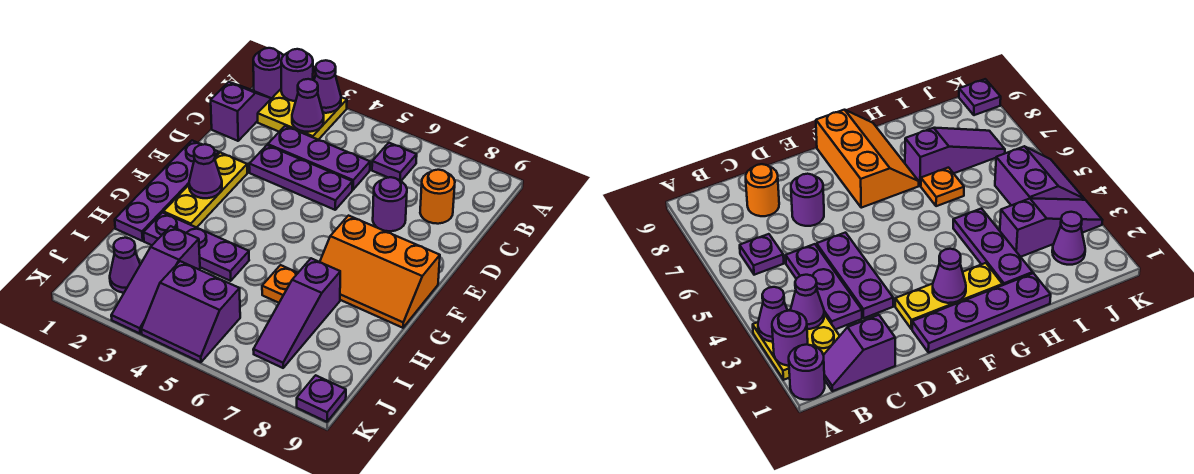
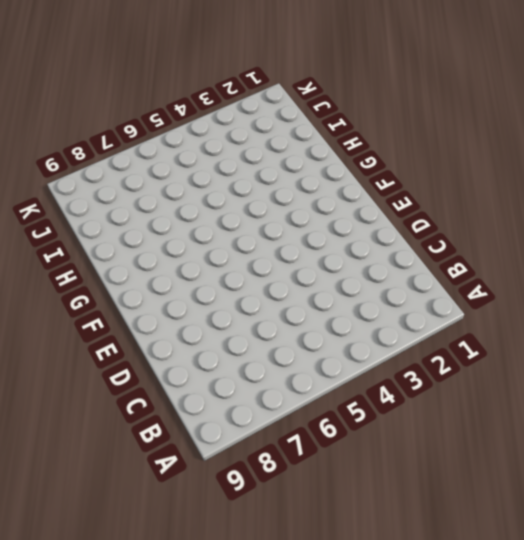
none -> purple 1x1 round brick [253,48,283,98]
none -> yellow 2x2 plate [258,89,347,140]
none -> purple 1x2 slope [211,82,272,141]

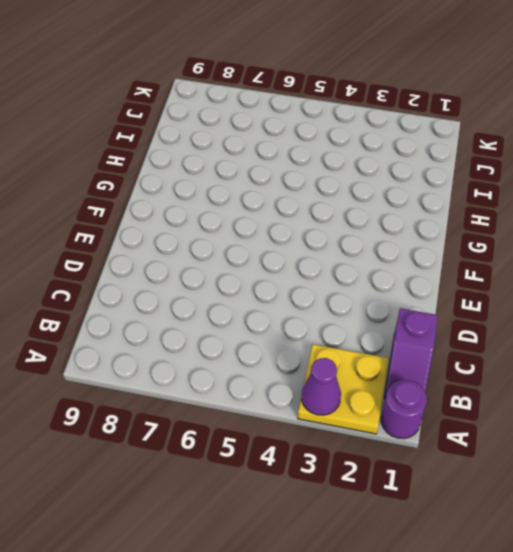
none -> purple 1x1 plate [372,143,417,181]
none -> purple 1x3 plate [268,126,370,190]
none -> orange 1x1 round brick [420,170,455,224]

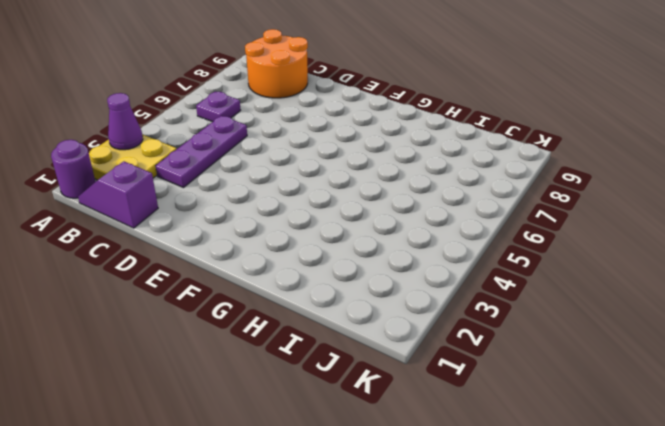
orange 2x2 round brick [245,29,308,98] -> orange 1x1 round brick [420,170,455,224]
none -> purple 1x3 plate [249,145,353,210]
none -> purple 1x1 round brick [373,177,407,231]
none -> purple 1x4 plate [115,141,219,241]

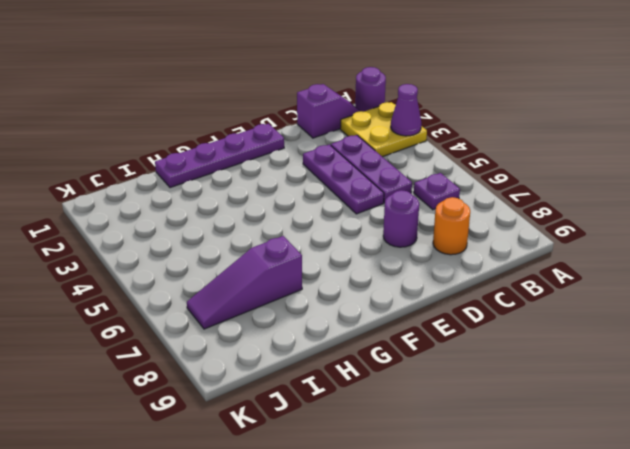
none -> yellow 1x3 plate [163,153,247,228]
none -> orange 2x3 slope [320,216,440,328]
none -> purple 1x3 plate [143,213,249,281]

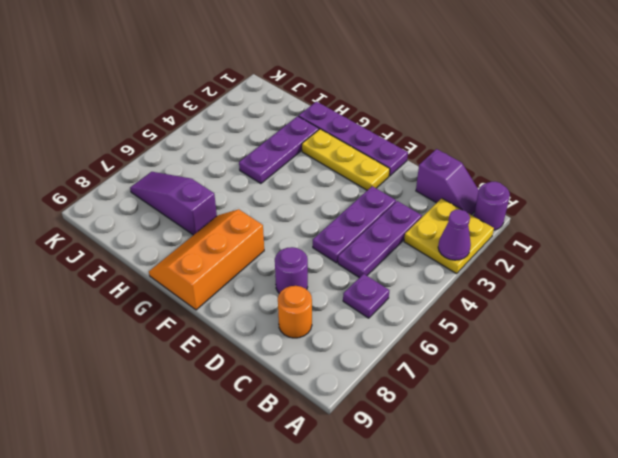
none -> orange 1x1 plate [262,265,298,303]
none -> purple 1x3 slope [111,226,200,334]
none -> purple 1x1 cone [110,238,140,293]

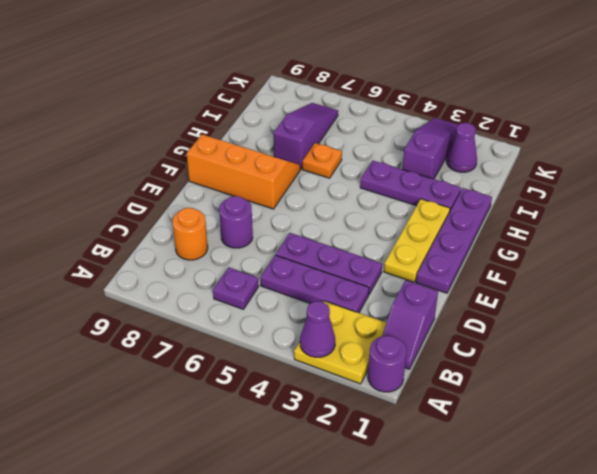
none -> purple 2x2 slope [141,261,240,362]
none -> purple 1x1 plate [297,375,346,422]
none -> purple 1x1 round brick [281,49,313,101]

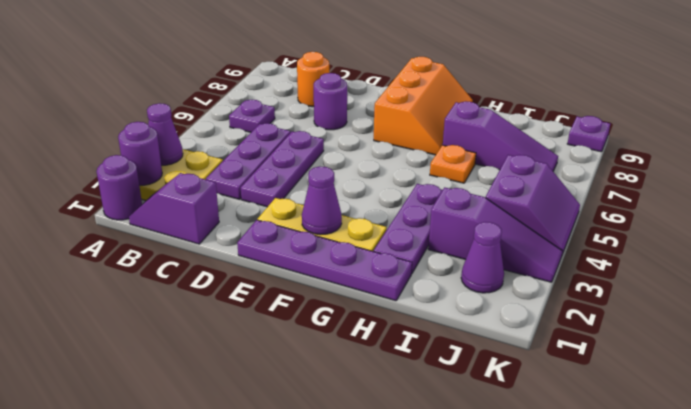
none -> purple 1x1 cone [292,79,324,132]

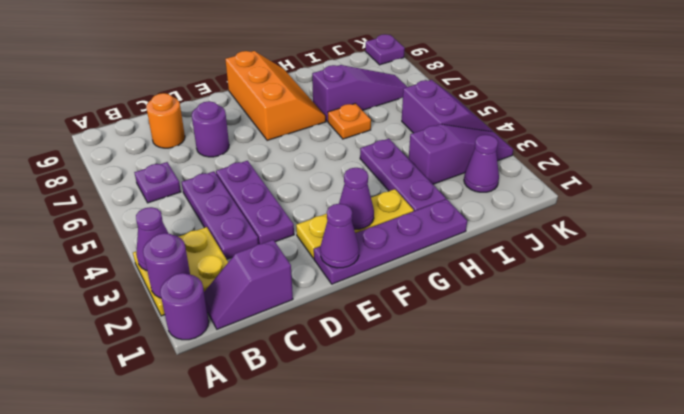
purple 1x1 cone [320,204,359,268] -> purple 1x1 cone moved to [292,79,324,132]

